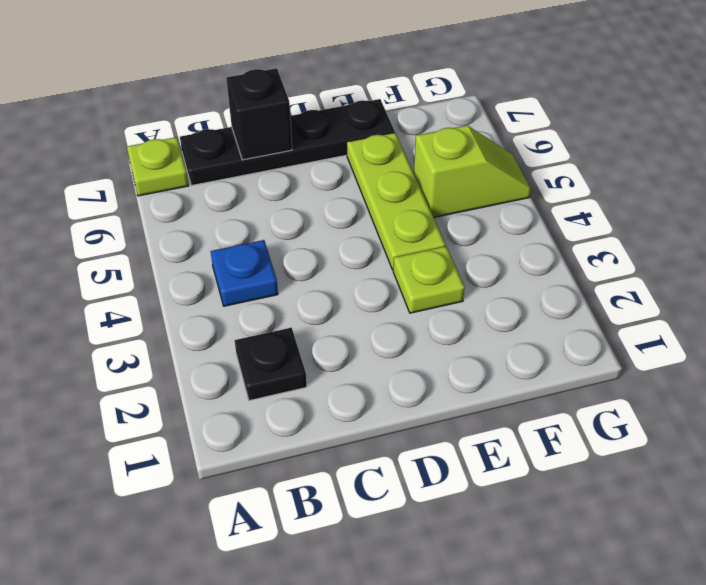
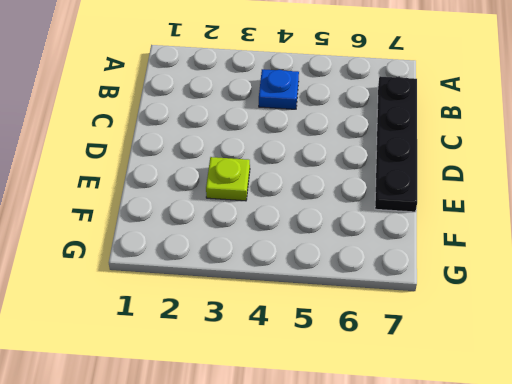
none -> lime 1x1 plate [127,137,189,196]
none -> black 1x1 plate [235,328,307,401]

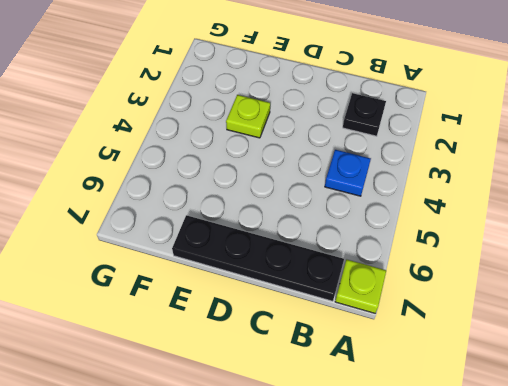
none -> lime 1x3 plate [347,133,446,270]
none -> lime 1x2 slope [414,125,531,217]

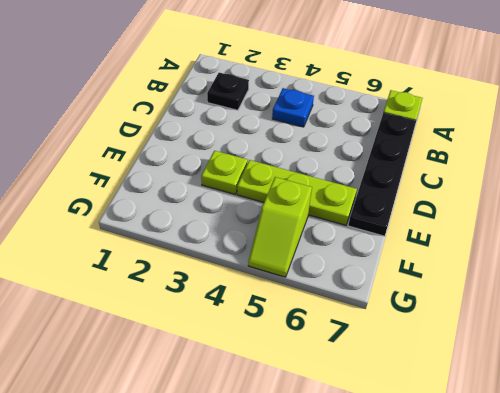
none -> black 1x1 brick [226,68,292,160]

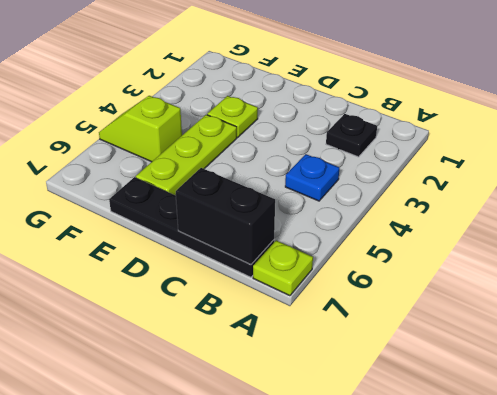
black 1x2 brick [176,168,275,264] -> black 1x1 brick [226,68,292,160]

